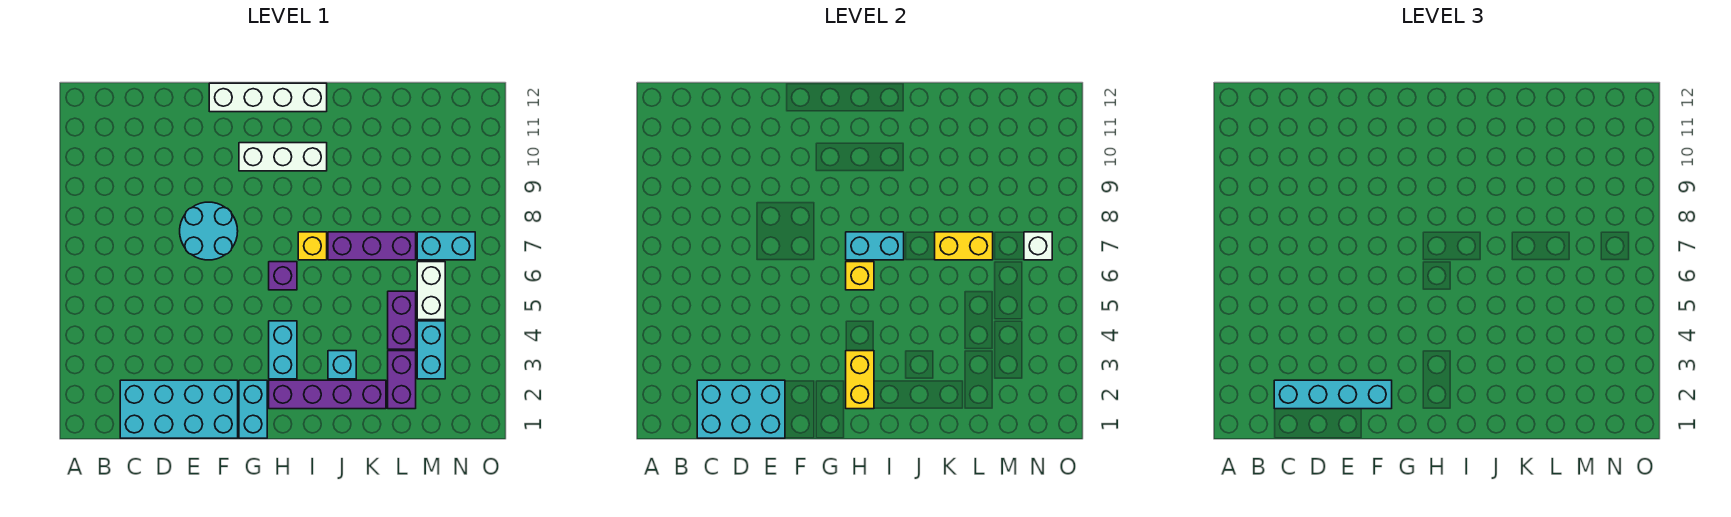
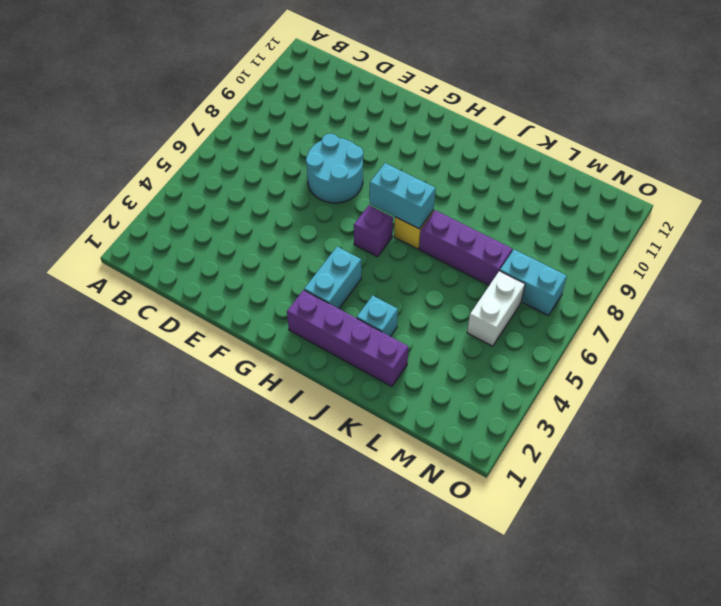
none -> cyan 2x4 brick [120,380,238,438]
none -> white 1x4 brick [209,83,327,112]
none -> cyan 1x2 brick [239,380,267,438]

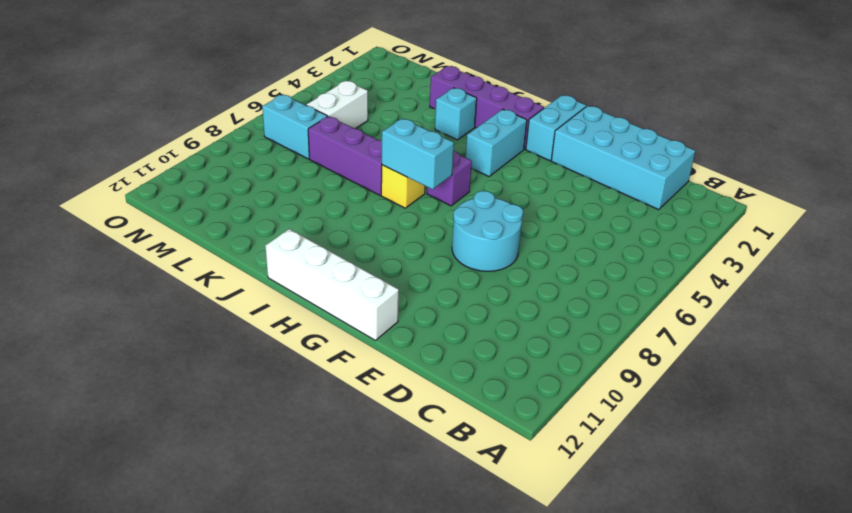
none -> white 1x3 brick [239,143,327,171]
none -> purple 1x2 brick [388,351,416,409]
none -> purple 1x2 brick [388,291,416,349]

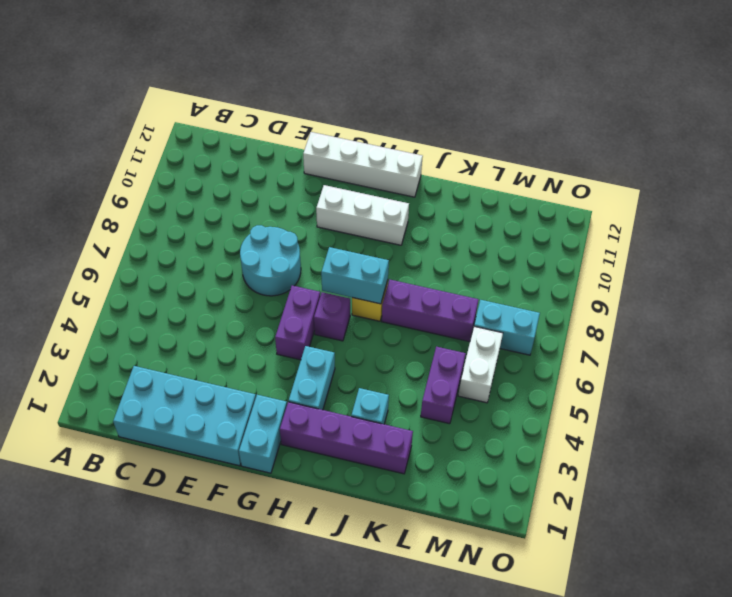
purple 1x2 brick [275,286,320,360] -> purple 1x2 brick moved to [388,351,416,409]
none -> cyan 1x2 brick [417,321,445,379]
none -> cyan 2x3 brick [697,380,785,438]
none -> yellow 1x2 brick [846,351,874,409]

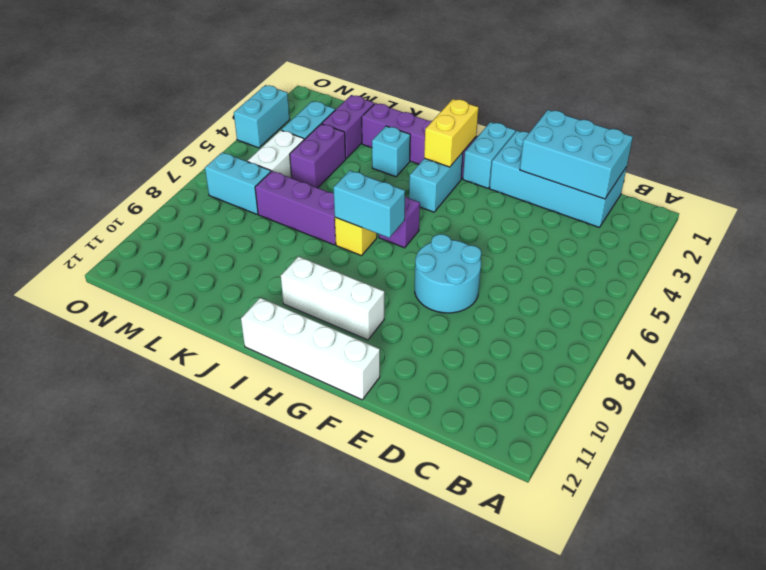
cyan 1x2 brick [234,85,290,148] -> none
none -> yellow 1x1 brick [846,262,874,290]
none -> yellow 1x2 brick [935,232,993,260]
none -> white 1x1 brick [1024,232,1052,260]

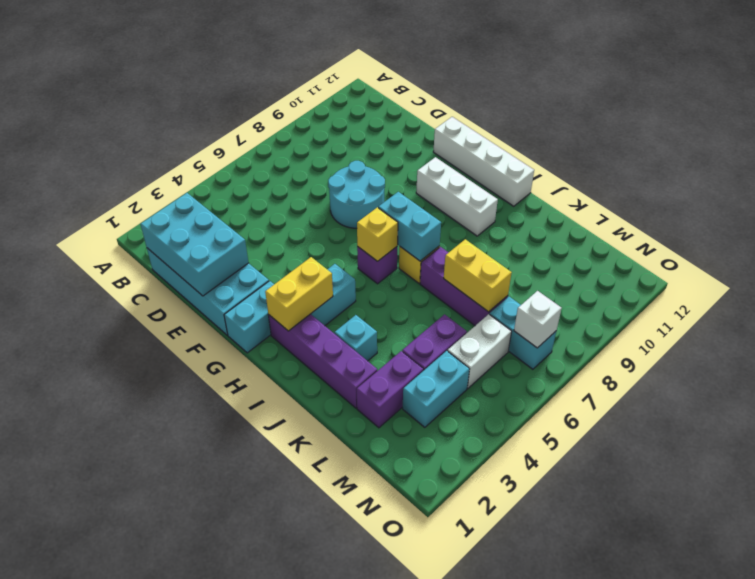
none -> cyan 1x4 brick [1274,380,1392,409]

